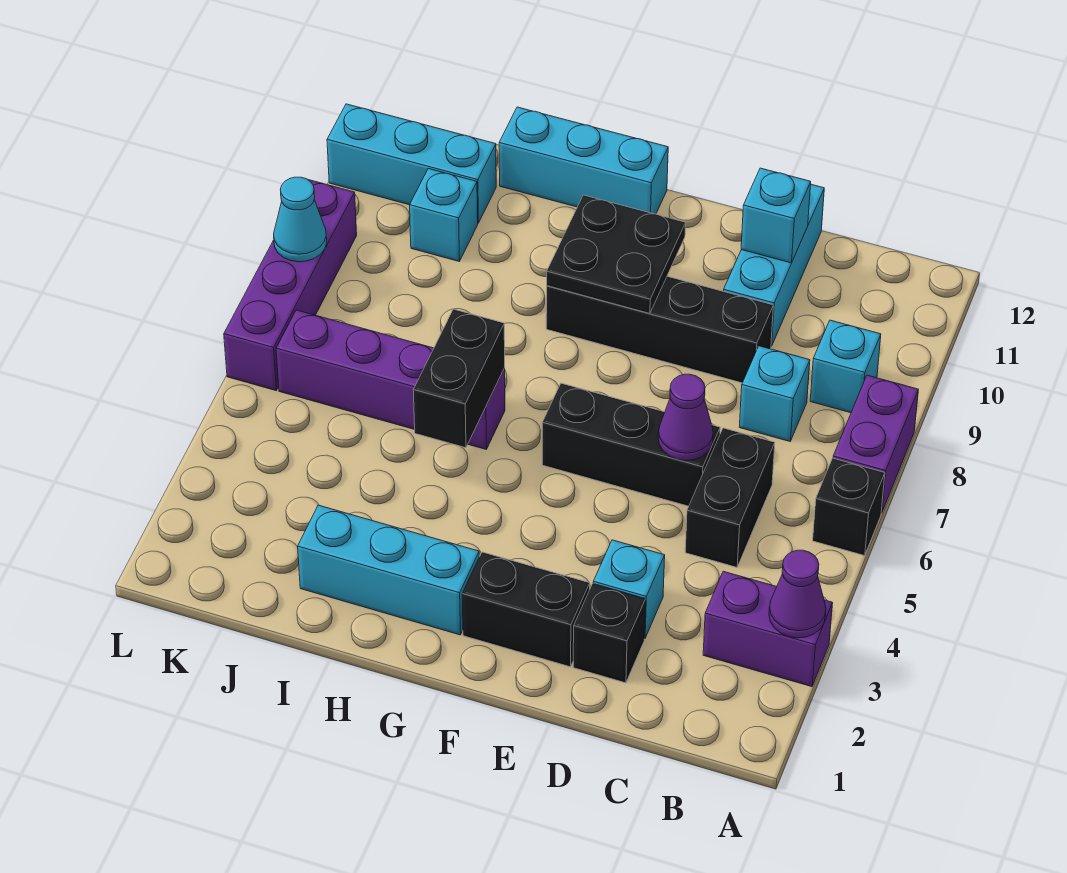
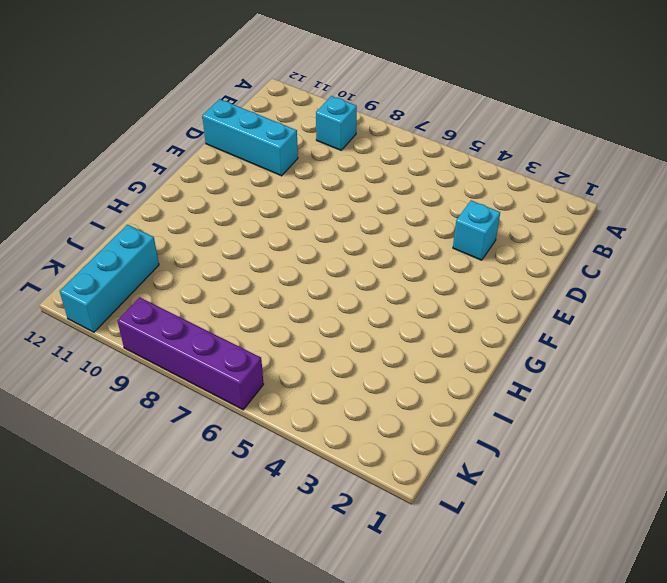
none -> purple 1x2 brick [703,571,833,687]
none -> black 1x1 brick [813,458,885,556]
none -> purple 1x2 brick [833,375,918,513]

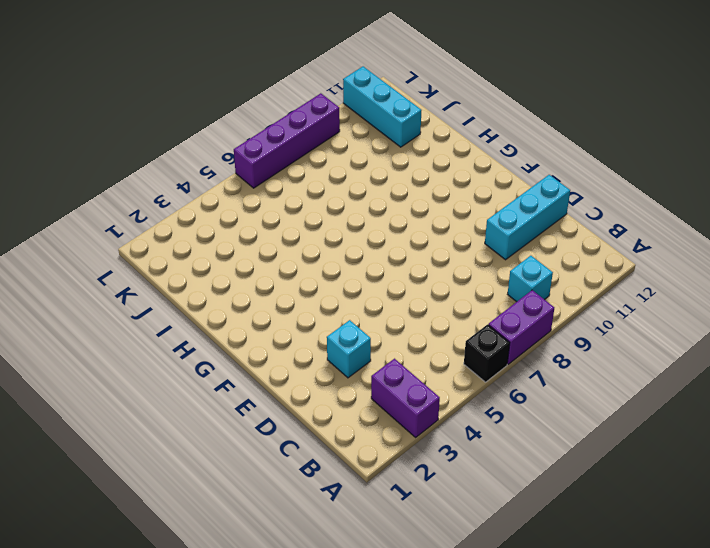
none -> black 1x2 brick [685,428,775,567]
none -> cyan 1x1 brick [739,346,810,441]
none -> black 1x1 brick [573,584,646,683]

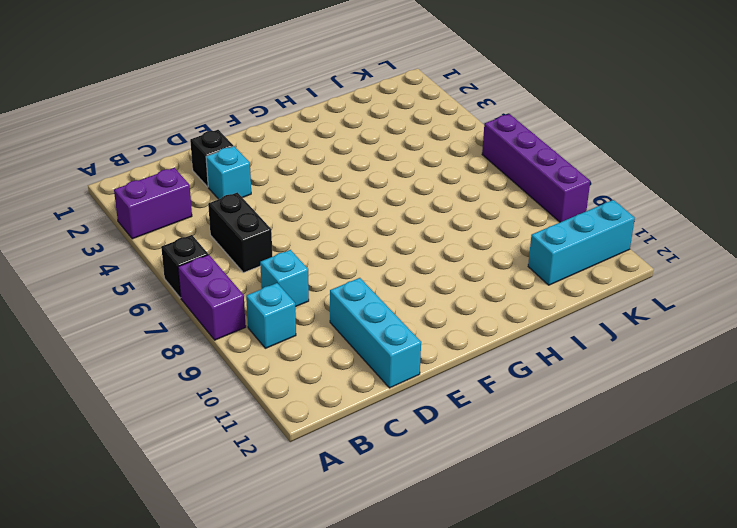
none -> black 1x3 brick [542,383,720,506]
none -> black 1x4 brick [546,276,773,383]
none -> black 1x2 brick [462,552,590,667]

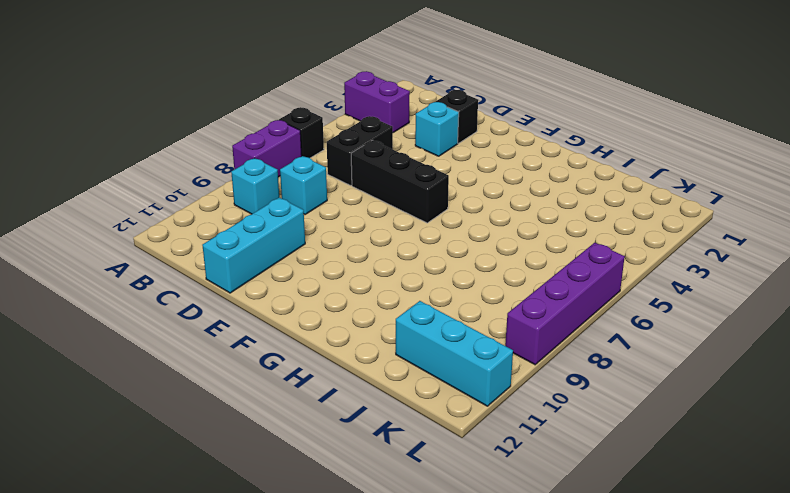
none -> black 1x4 brick [546,276,773,383]
none -> black 1x2 brick [462,552,590,667]
none -> cyan 1x3 brick [298,505,479,635]

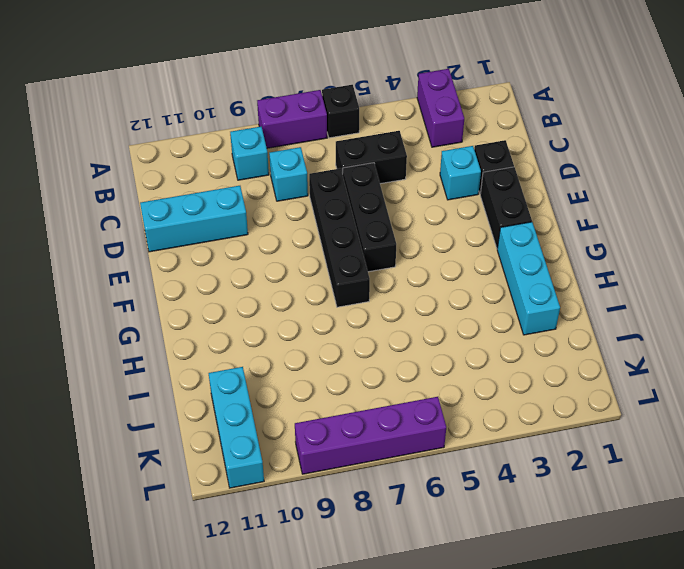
black 1x4 brick [309,168,370,307] -> black 1x4 brick moved to [546,276,773,383]
none -> cyan 1x3 brick [499,107,668,214]
none -> purple 1x4 brick [276,310,505,449]
none -> cyan 1x1 brick [410,169,478,261]

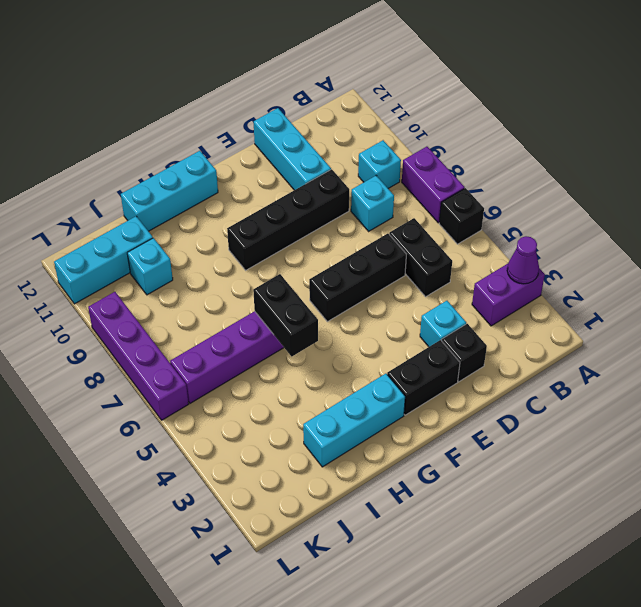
none -> purple 1x1 cone [658,374,713,461]
none -> cyan 1x1 brick [741,168,811,263]
none -> black 2x2 plate [547,195,686,314]

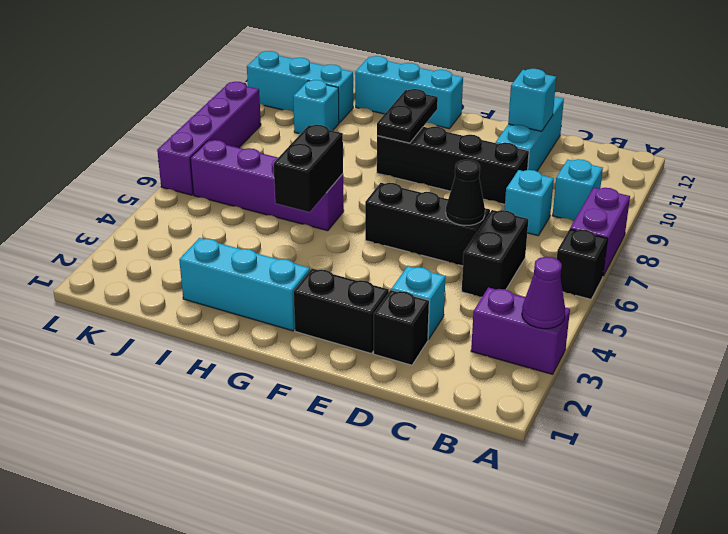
black 1x1 cone [446,160,485,226] -> purple 1x1 cone [658,374,713,461]
black 1x2 plate [377,89,438,143] -> black 2x2 plate [547,195,686,314]
none -> cyan 1x1 cone [274,177,327,262]

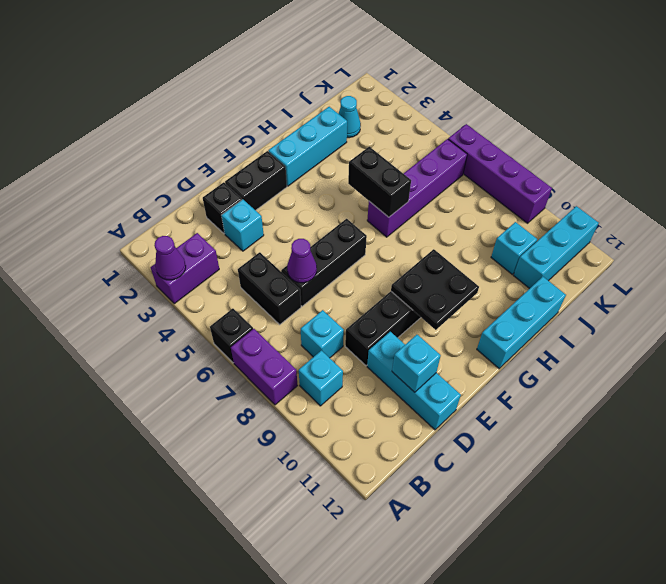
cyan 1x1 cone [338,96,361,138] -> cyan 1x1 cone moved to [274,177,327,262]

